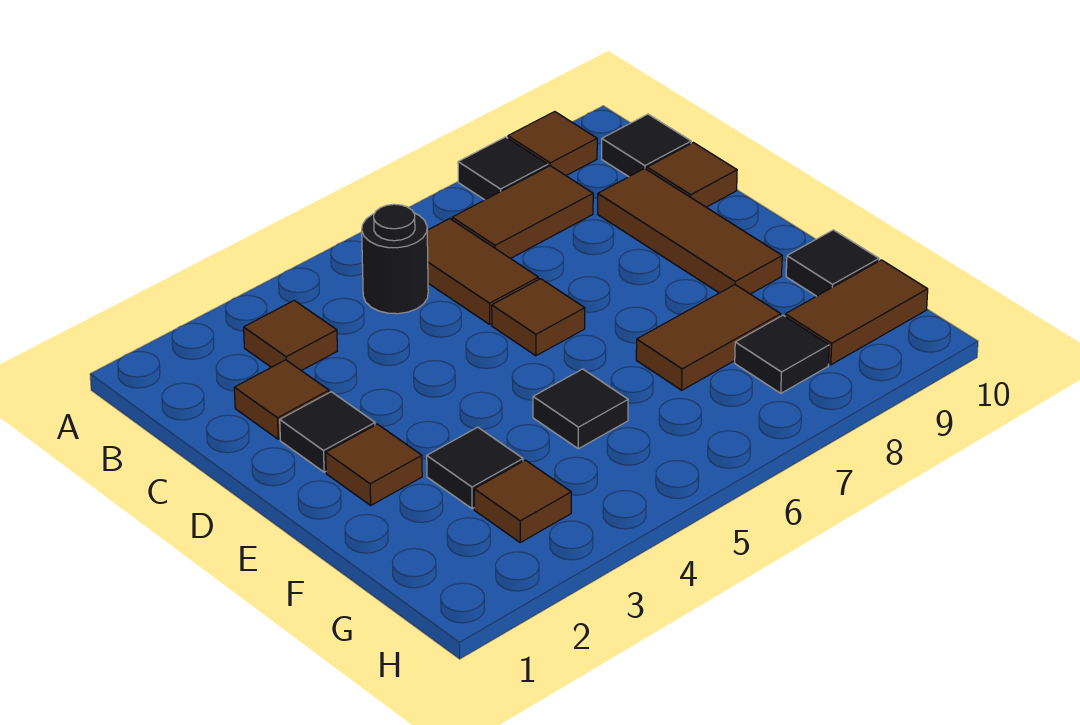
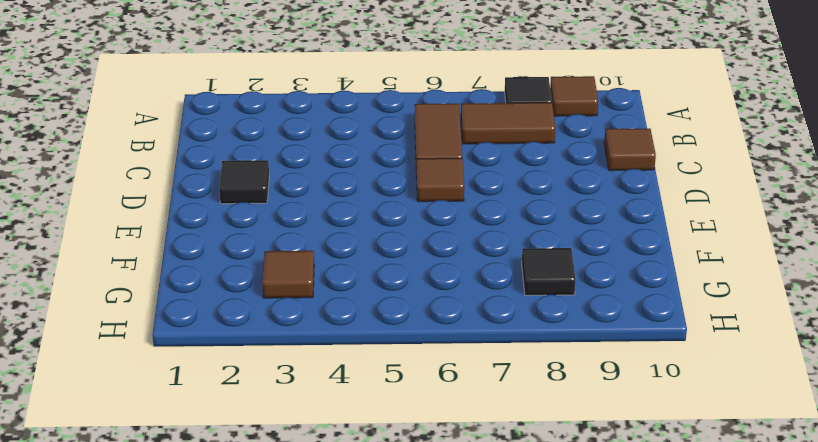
none -> brown 1x1 tile [244,301,337,371]
none -> black 1x1 round brick [362,204,428,314]
none -> black 1x1 tile [602,114,691,177]

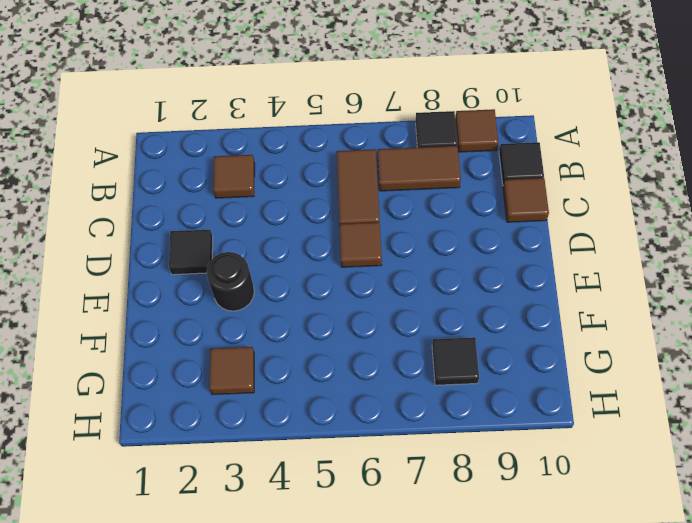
black 1x1 round brick [207,252,254,311] -> black 1x1 round brick moved to [362,204,428,314]
none -> brown 1x1 tile [234,360,329,439]
none -> brown 1x3 tile [598,168,782,294]
none -> brown 1x1 tile [326,424,422,505]

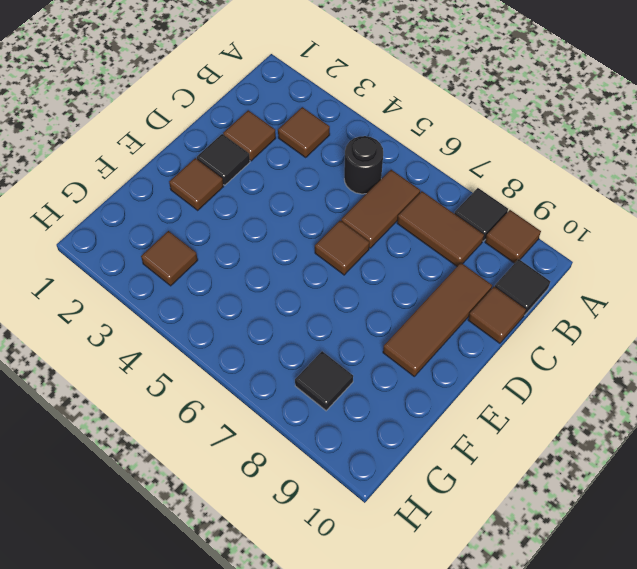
none -> black 1x1 tile [427,427,523,509]
none -> black 1x1 tile [533,369,628,449]
none -> brown 1x2 tile [636,285,781,390]

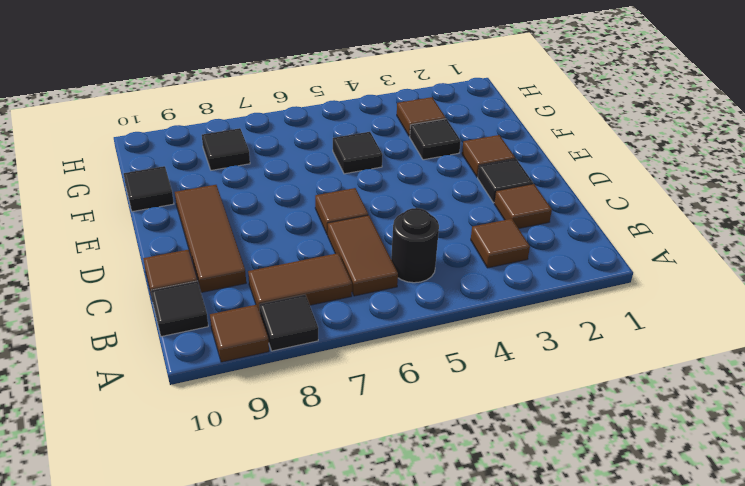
none -> brown 1x2 tile [636,285,781,390]
none -> brown 1x2 tile [785,260,928,365]

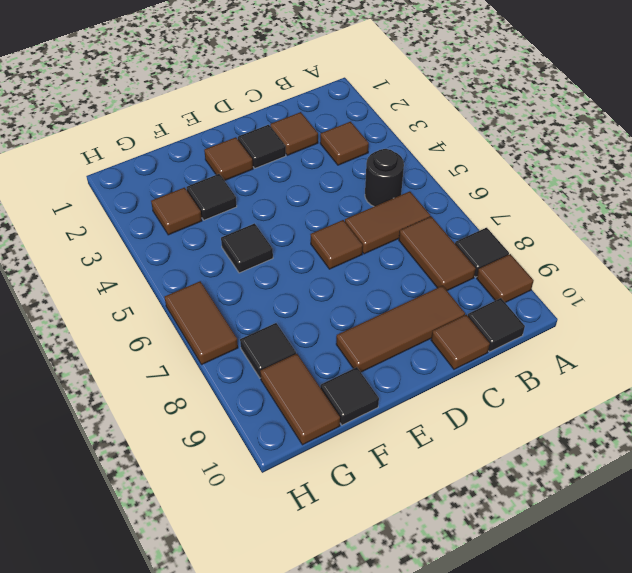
brown 1x2 tile [164,281,238,365] -> brown 1x2 tile moved to [636,285,781,390]

